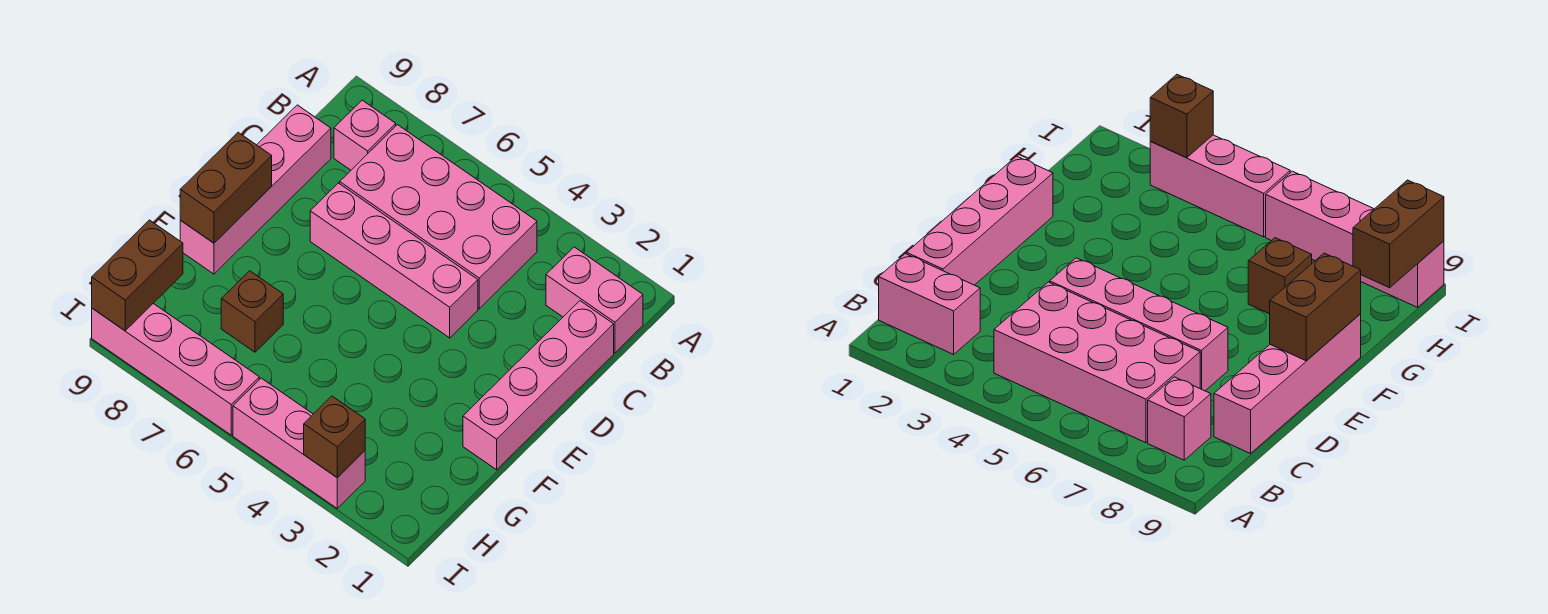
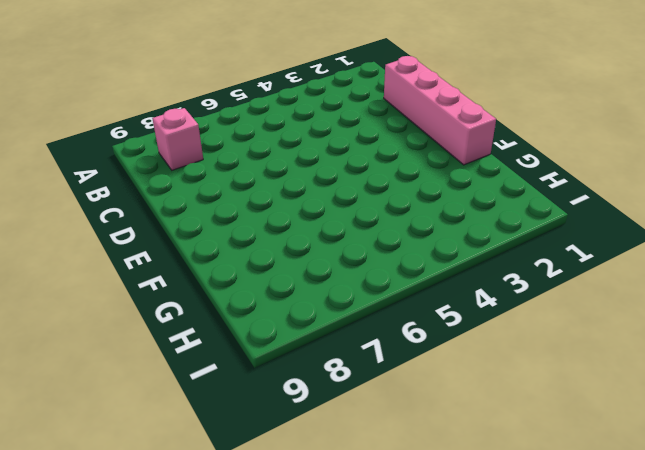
none -> pink 1x2 brick [546,247,643,353]
none -> pink 2x4 brick [340,125,537,309]
none -> pink 1x4 brick [180,105,331,274]

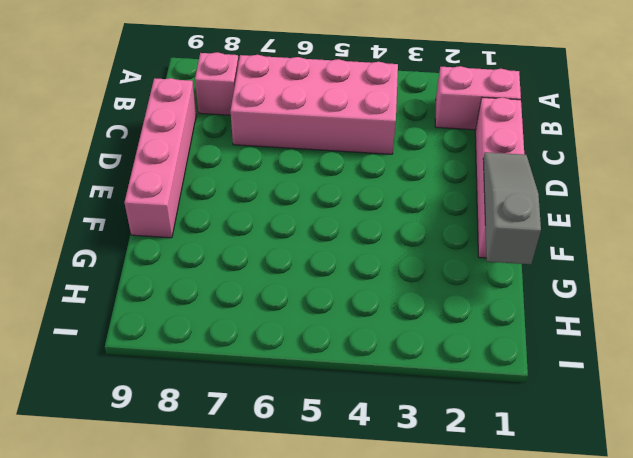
grey 1x3 slope [483,152,541,264] -> none
none -> pink 1x4 brick [310,183,478,338]
none -> brown 1x1 brick [221,271,283,352]
none -> pink 1x3 brick [233,378,365,508]

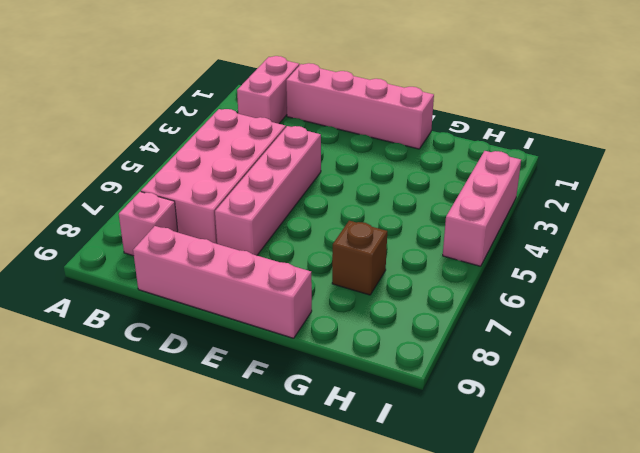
none -> pink 1x4 brick [92,304,259,435]
none -> brown 1x2 brick [180,132,272,243]
none -> brown 1x2 brick [92,220,183,331]

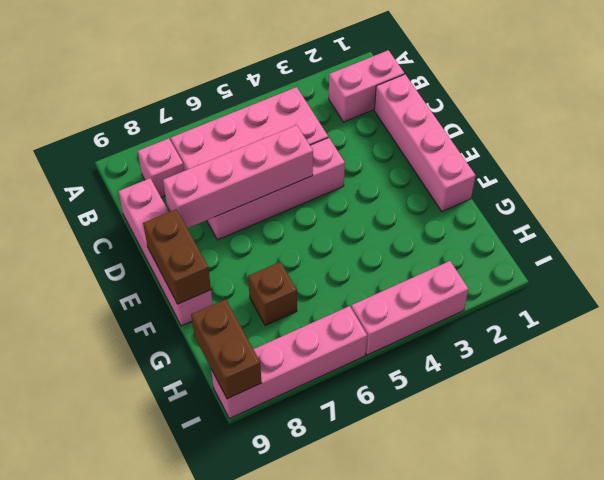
pink 1x4 brick [163,125,313,228] -> none
none -> brown 1x1 brick [304,396,365,478]

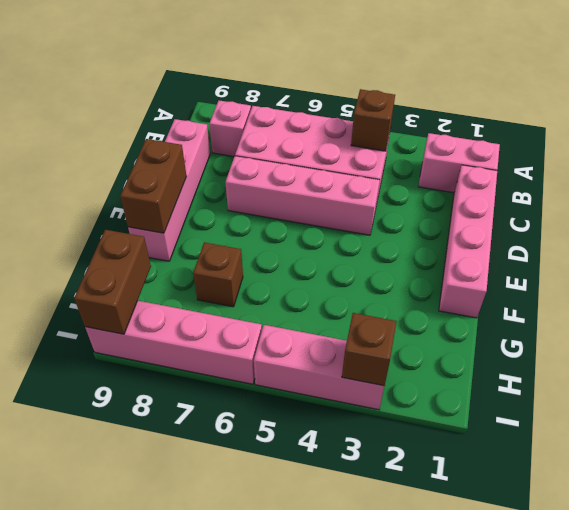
brown 1x1 brick [351,89,395,151] -> none

